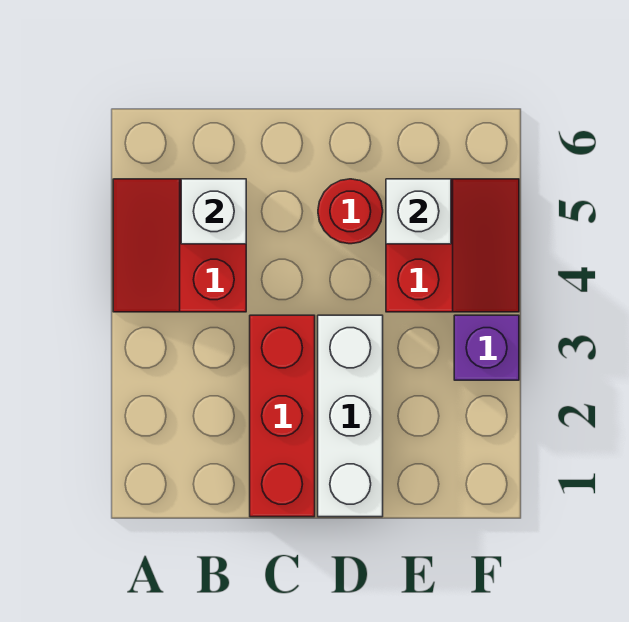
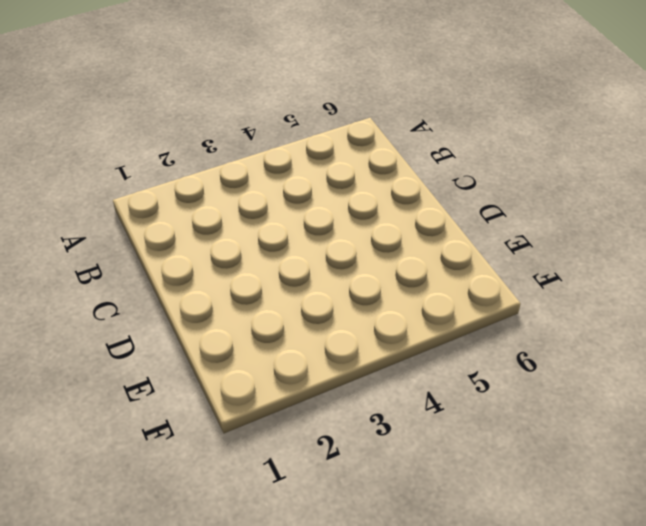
none -> red 2x2 slope [113,179,246,312]
none -> red 1x3 brick [250,315,315,517]

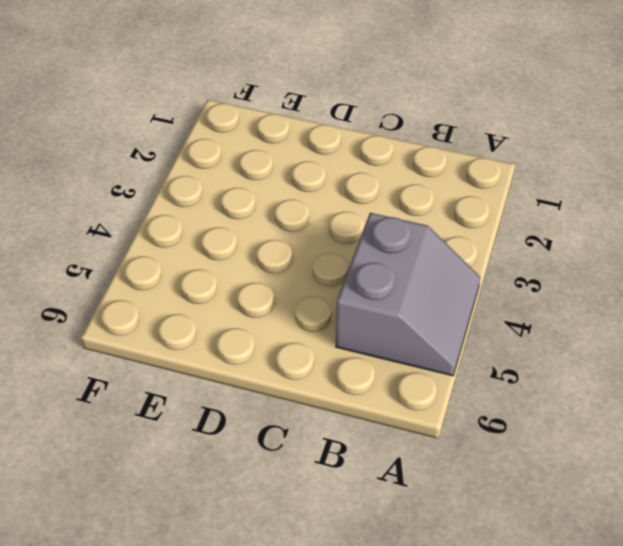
grey 2x2 slope [336,213,480,376] -> red 2x2 slope [113,179,246,312]
none -> red 1x3 brick [250,315,315,517]
none -> white 1x3 brick [318,315,383,517]

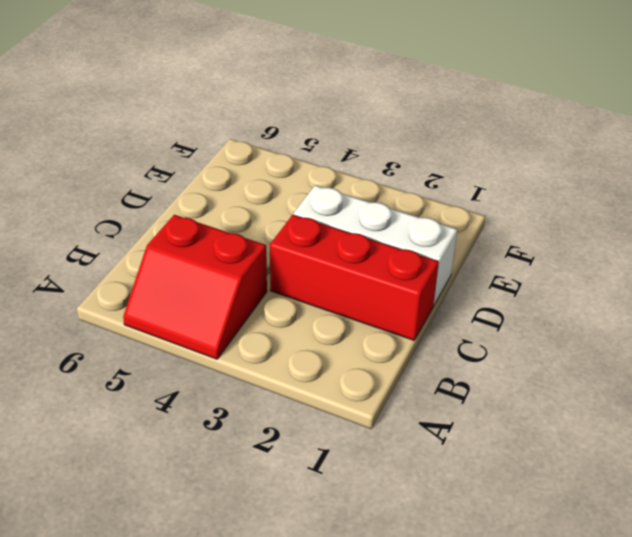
none -> red 1x1 round brick [318,179,383,244]
none -> red 2x2 slope [386,179,519,312]

